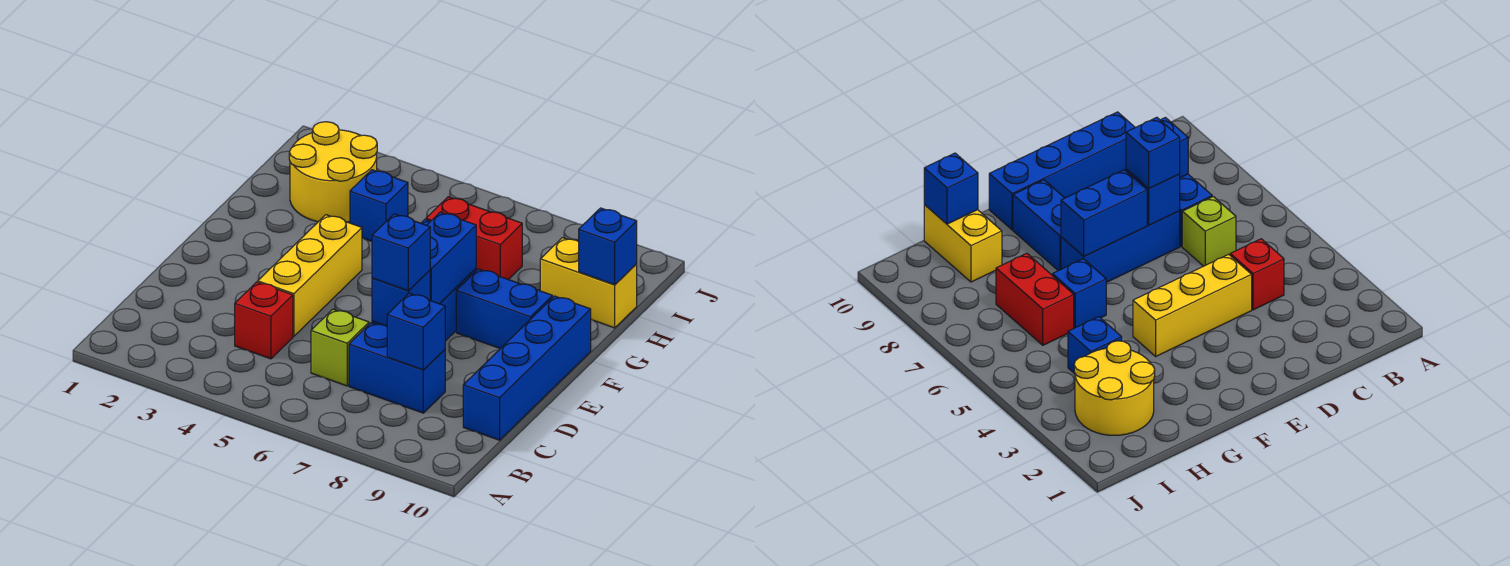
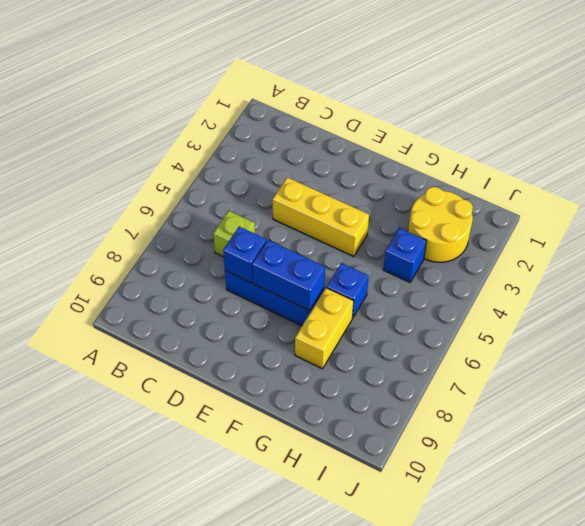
yellow 1x2 brick [295,288,354,369] -> yellow 1x2 brick moved to [540,238,637,328]
none -> red 1x1 brick [235,282,293,359]
none -> blue 1x2 brick [349,323,445,413]
none -> blue 1x4 brick [463,296,591,440]

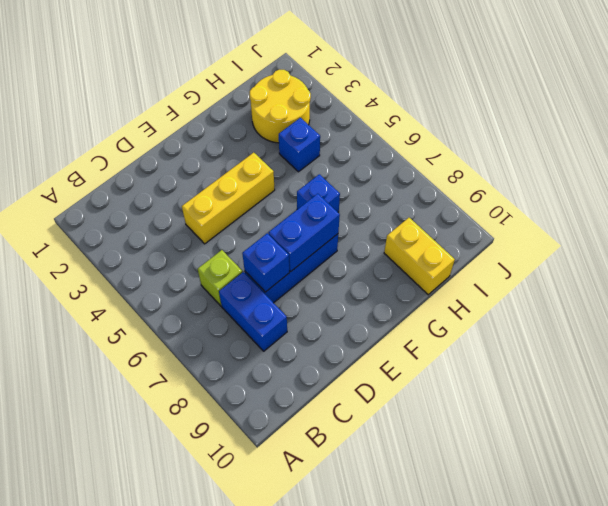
none -> red 1x1 brick [235,282,293,359]
none -> blue 1x4 brick [463,296,591,440]
none -> blue 1x2 brick [456,269,553,349]

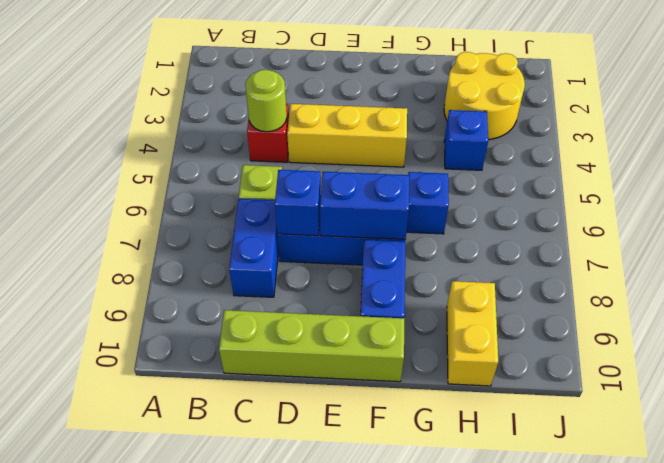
lime 1x1 round brick [245,69,287,132] -> none
lime 1x4 brick [219,310,405,382] -> blue 1x4 brick [463,296,591,440]
none -> red 1x2 brick [426,197,522,280]
none -> blue 1x1 brick [387,293,445,370]
none -> blue 1x1 brick [579,208,637,285]

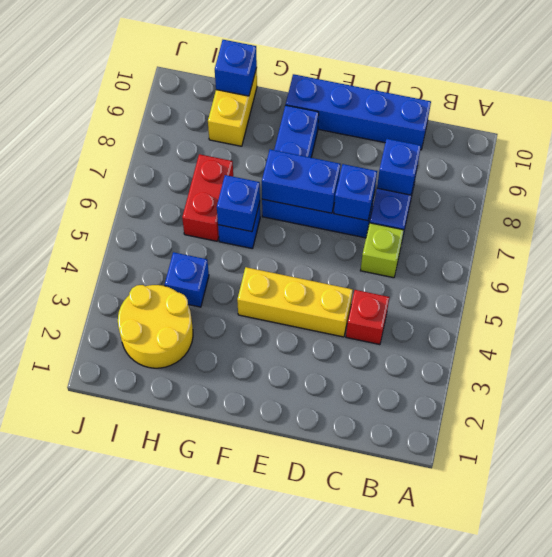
blue 1x1 brick [217,175,260,232] -> blue 1x1 brick moved to [372,214,430,291]

